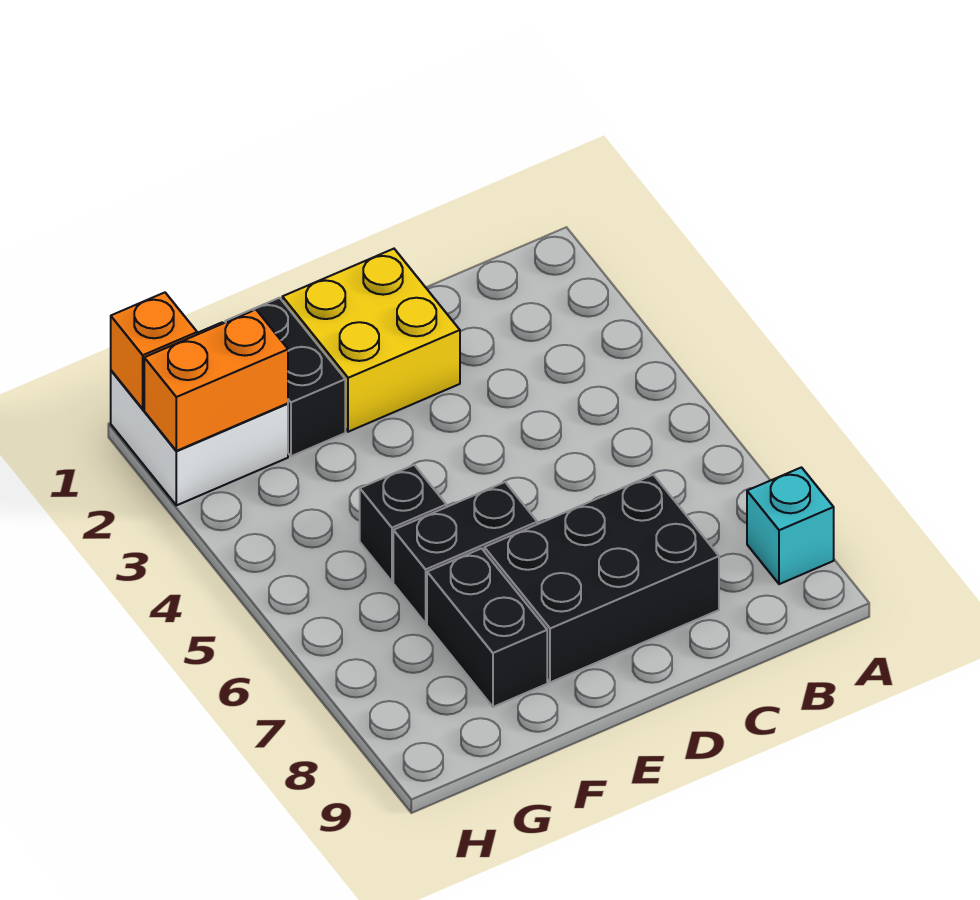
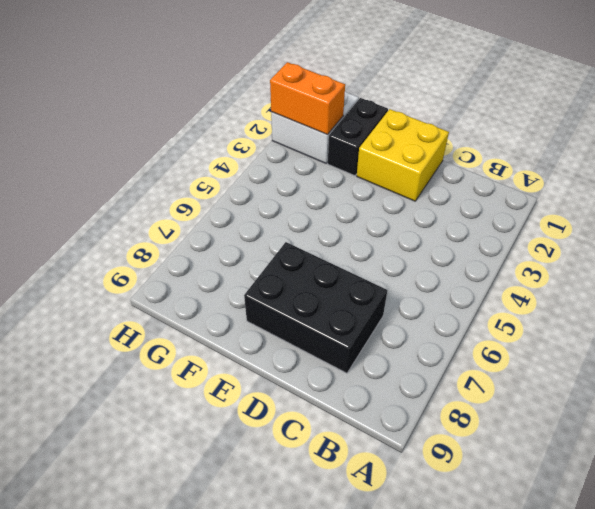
none -> cyan 1x1 brick [747,467,834,584]
none -> black 1x2 brick [393,482,537,623]

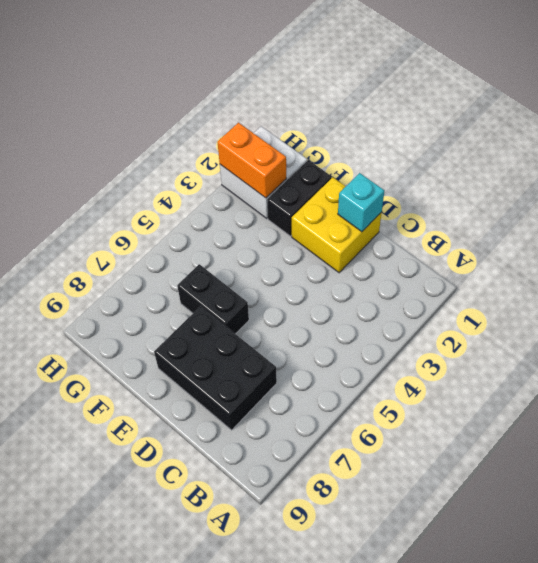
cyan 1x1 brick [338,173,384,232] -> cyan 1x1 brick moved to [747,467,834,584]
none -> black 1x1 brick [360,465,446,582]
none -> black 1x2 brick [427,548,547,707]

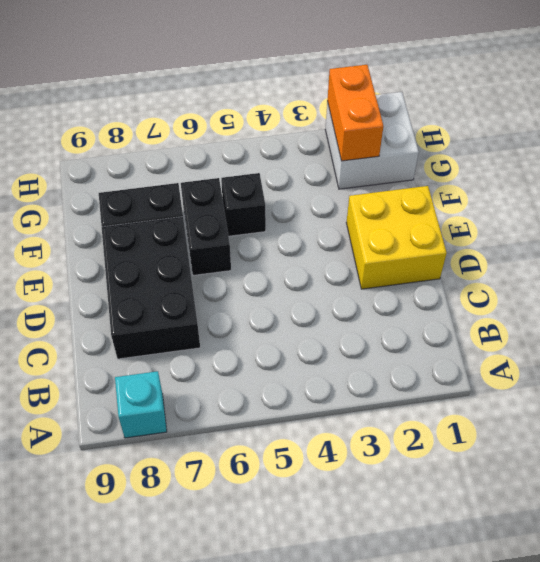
none -> black 1x2 brick [225,298,345,456]
none -> orange 1x1 brick [111,293,197,409]

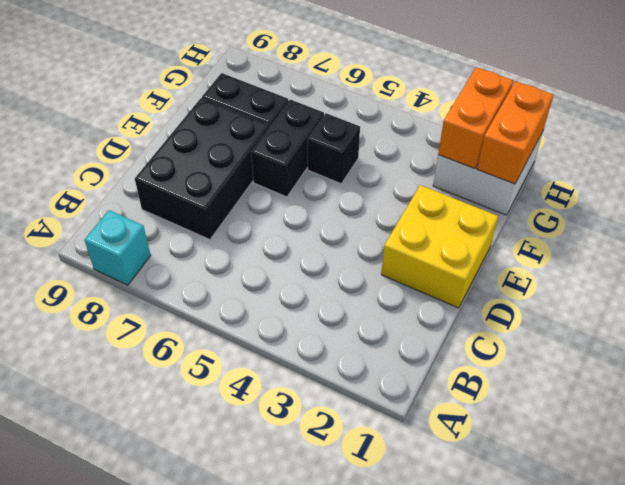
orange 1x2 brick [477,81,553,184] -> orange 1x1 brick [111,293,197,409]
none -> black 1x2 brick [225,298,345,456]

